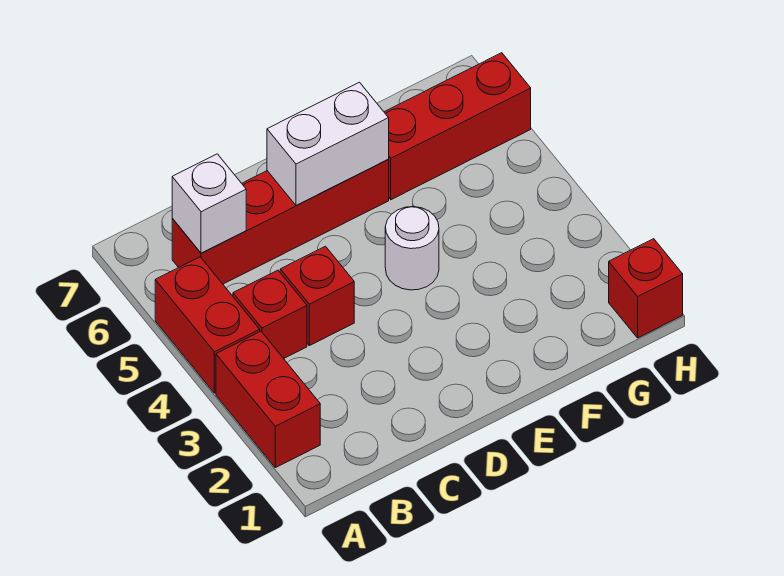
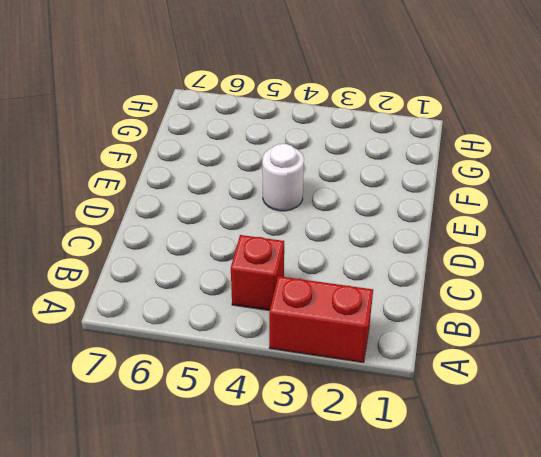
none -> red 1x2 brick [155,257,260,393]
none -> red 1x4 brick [172,160,389,284]

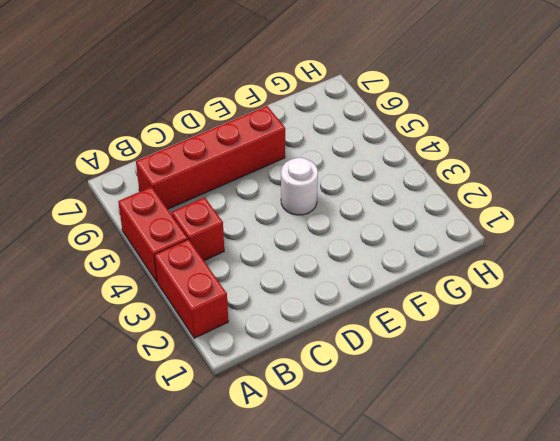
none -> red 1x1 brick [280,246,354,346]
none -> red 1x3 brick [384,53,531,200]

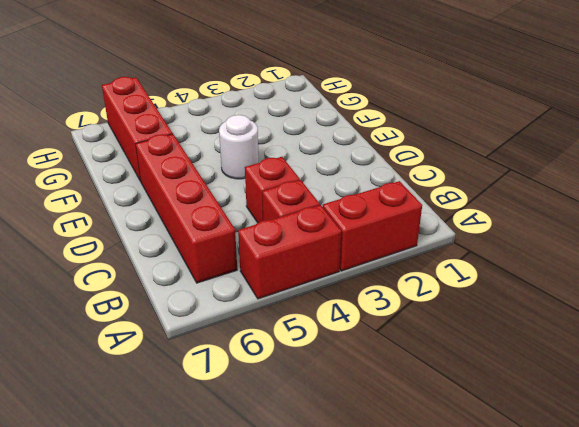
none -> red 1x1 brick [609,239,683,338]
none -> white 1x1 brick [172,154,246,253]

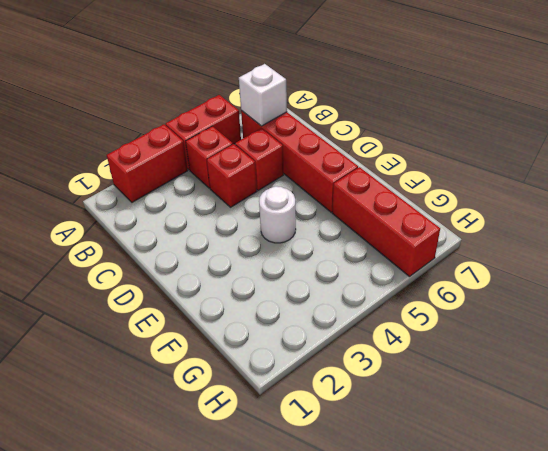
red 1x1 brick [235,128,284,191] -> red 1x1 brick moved to [609,239,683,338]
none -> white 1x2 brick [267,82,389,206]

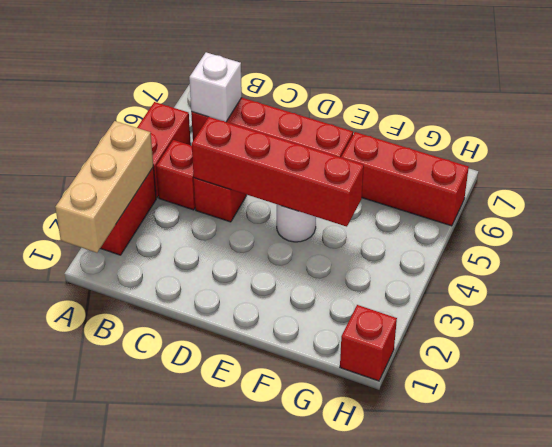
tan 1x3 brick [55,121,153,253] -> none
red 1x4 brick [192,117,364,227] -> none
none -> white 1x2 brick [267,82,389,206]

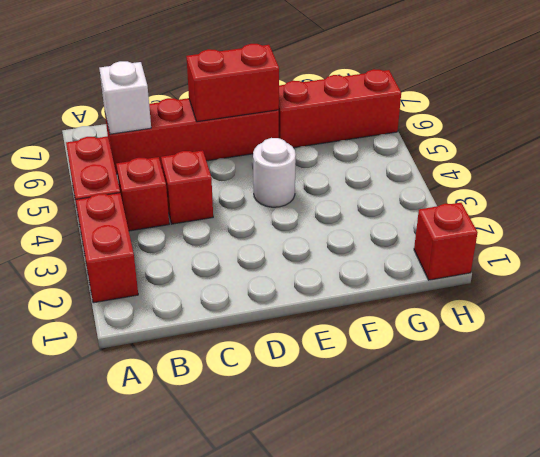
red 1x2 brick [186,44,279,122] -> white 1x2 brick [267,82,389,206]

